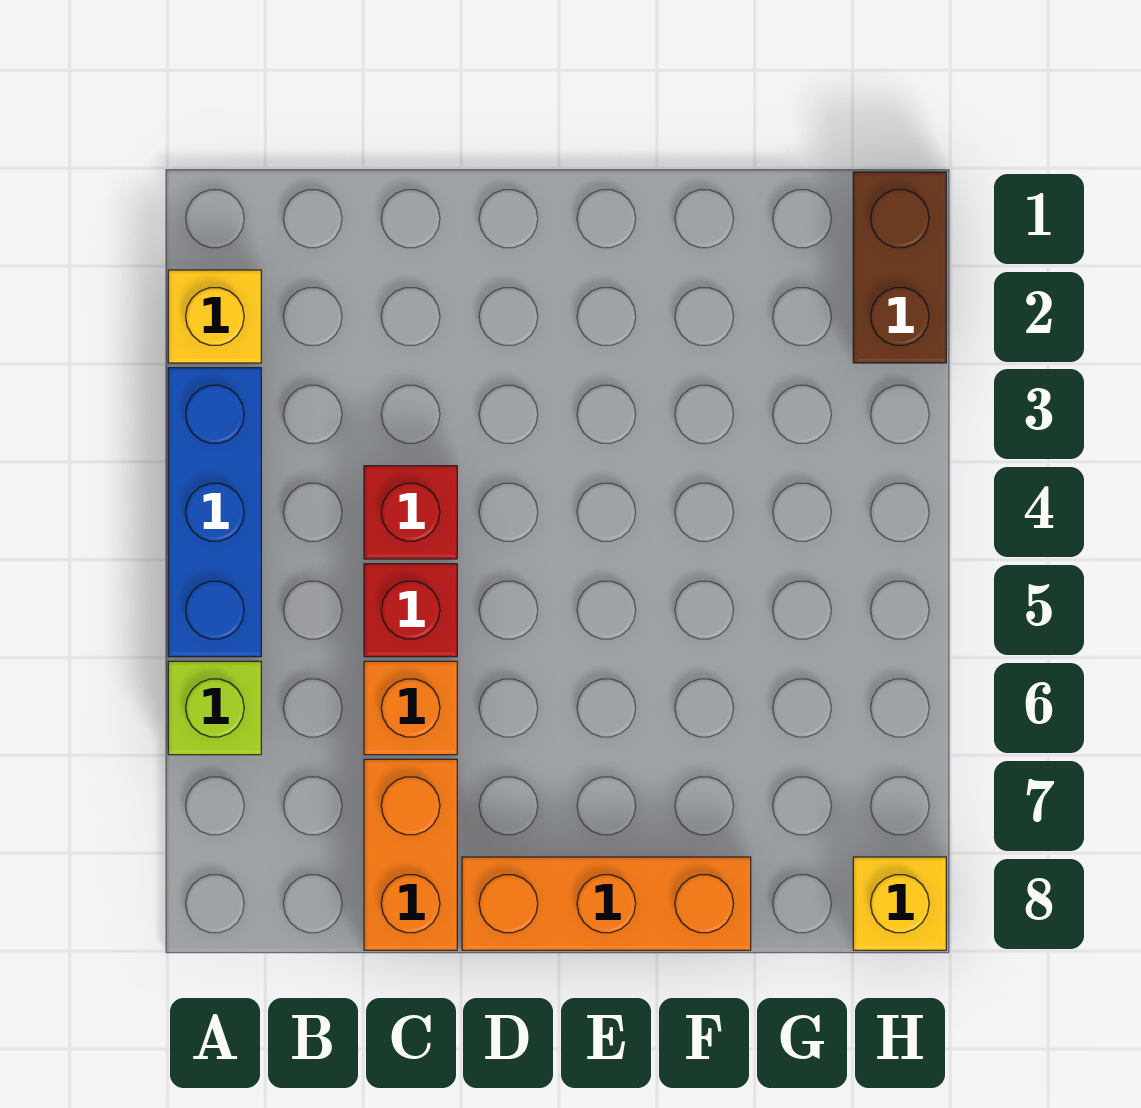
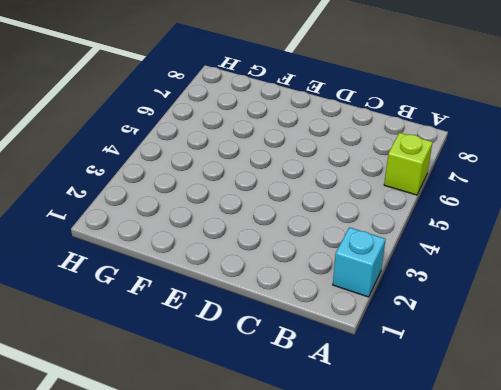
cyan 1x1 brick [333,227,386,297] -> yellow 1x1 brick [168,270,261,363]
none -> blue 1x3 brick [168,368,261,657]
none -> red 1x1 brick [364,466,457,559]

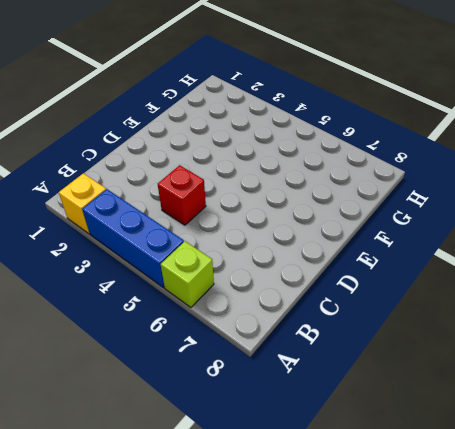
none -> red 1x1 brick [364,564,457,657]
none -> orange 1x1 brick [364,661,457,755]

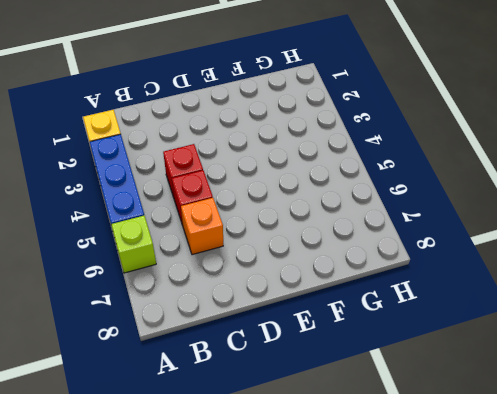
none -> orange 1x2 brick [364,759,457,950]
none -> orange 1x3 brick [462,857,751,950]

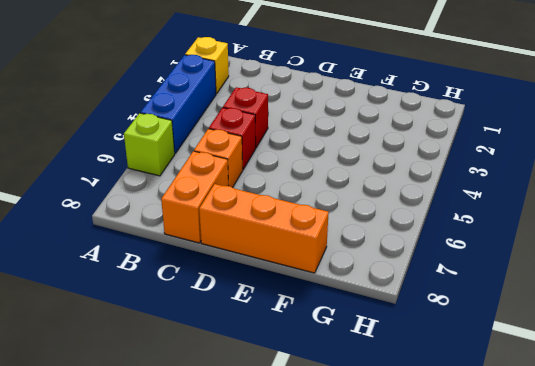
none -> brown 1x2 brick [853,172,946,363]
none -> yellow 1x1 brick [853,857,946,950]

